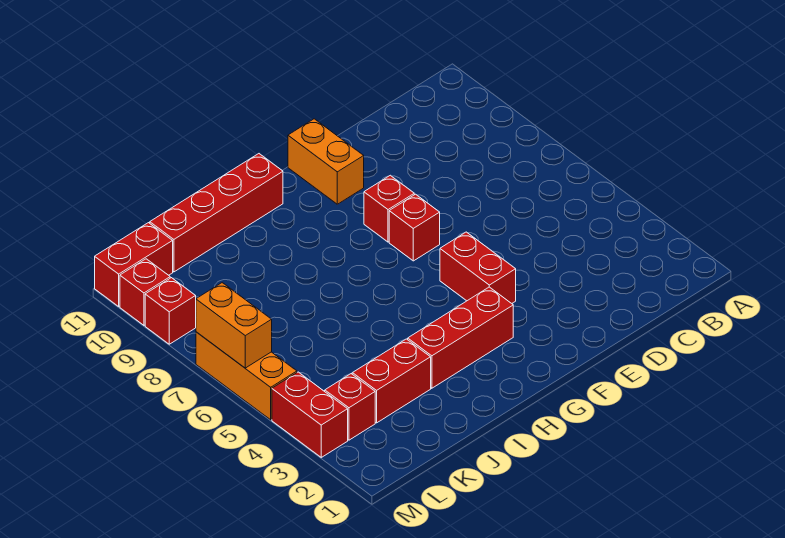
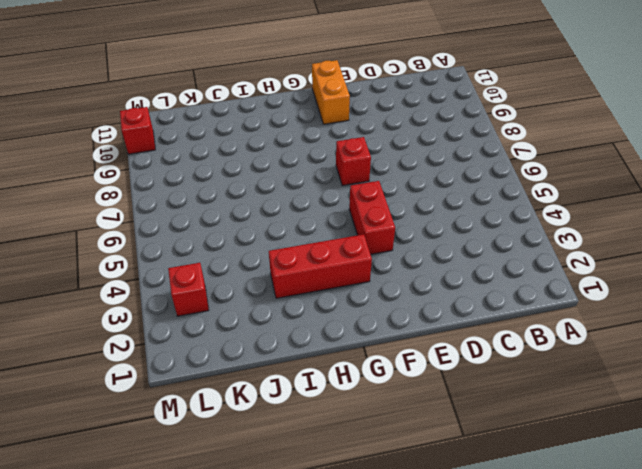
none -> red 1x1 brick [364,175,414,242]
none -> red 1x4 brick [150,154,283,272]
none -> red 1x2 brick [352,339,431,423]

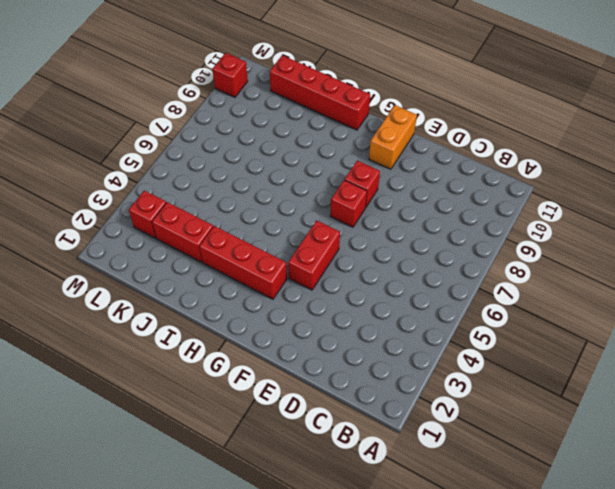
none -> red 1x2 brick [95,223,173,306]
none -> red 1x2 brick [272,372,348,457]
none -> orange 1x3 brick [196,332,297,420]

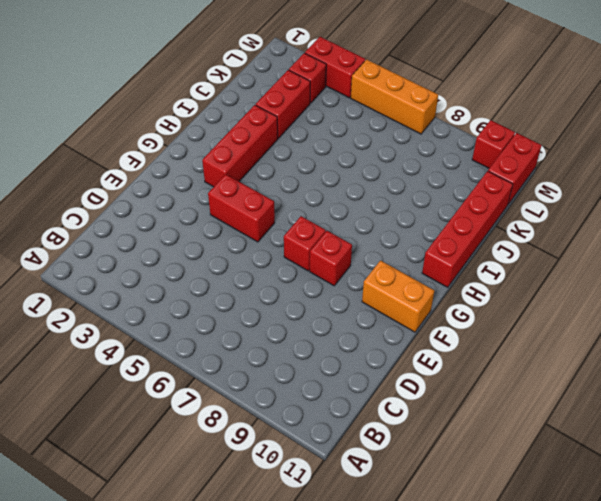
none -> red 1x1 brick [145,278,196,344]
none -> orange 1x2 brick [196,283,272,368]

